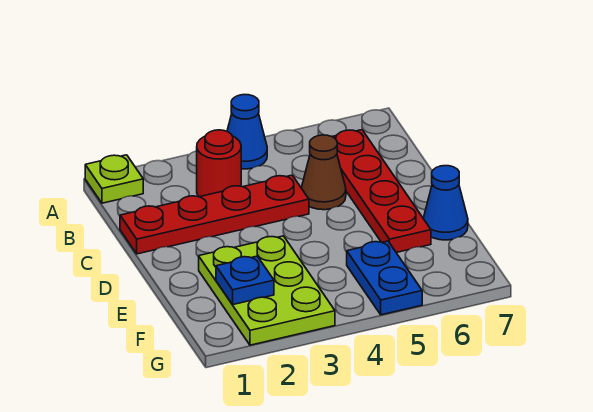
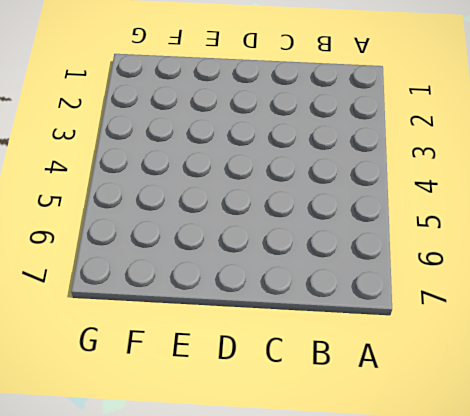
none -> lime 1x1 plate [85,155,143,203]
none -> blue 1x1 cone [227,95,267,169]

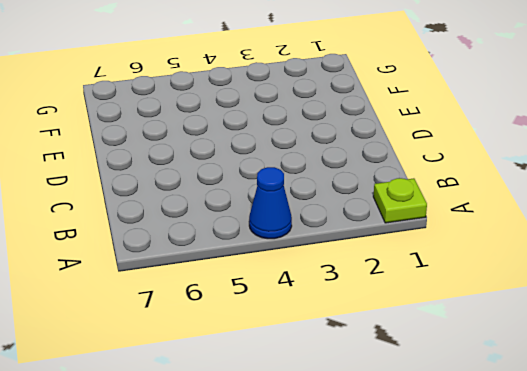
none -> red 1x1 round brick [197,130,241,197]
none -> red 1x4 plate [332,130,431,253]

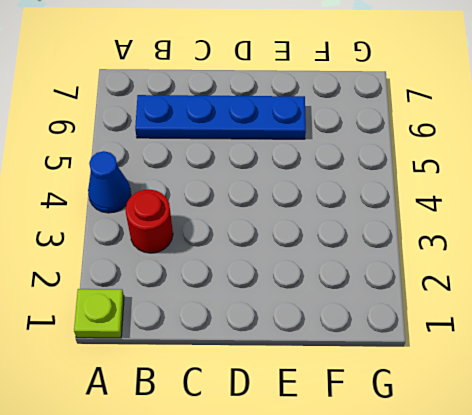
blue 1x4 plate [135,95,306,139] -> red 1x4 plate [332,130,431,253]
none -> red 1x4 plate [120,175,309,254]
none -> brown 1x1 cone [302,135,346,210]

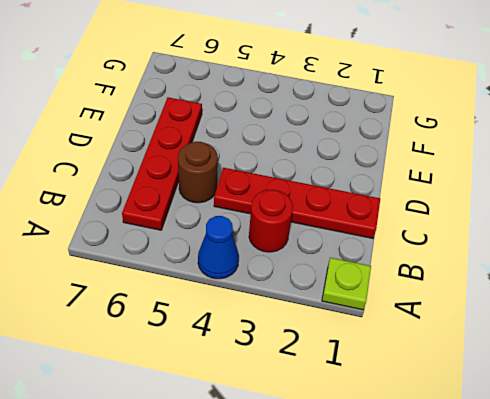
brown 1x1 round brick [178,142,218,203] -> brown 1x1 cone [302,135,346,210]
none -> lime 2x3 plate [199,236,335,345]
none -> blue 1x1 cone [424,166,468,240]

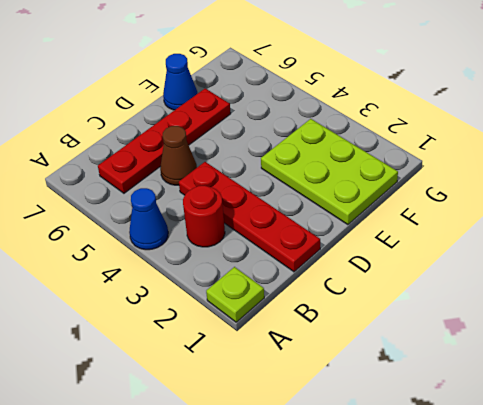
lime 2x3 plate [261,119,398,225] -> lime 2x3 plate turned to [199,236,335,345]
none -> blue 1x2 plate [347,241,422,315]
none -> blue 1x1 plate [216,256,274,305]

